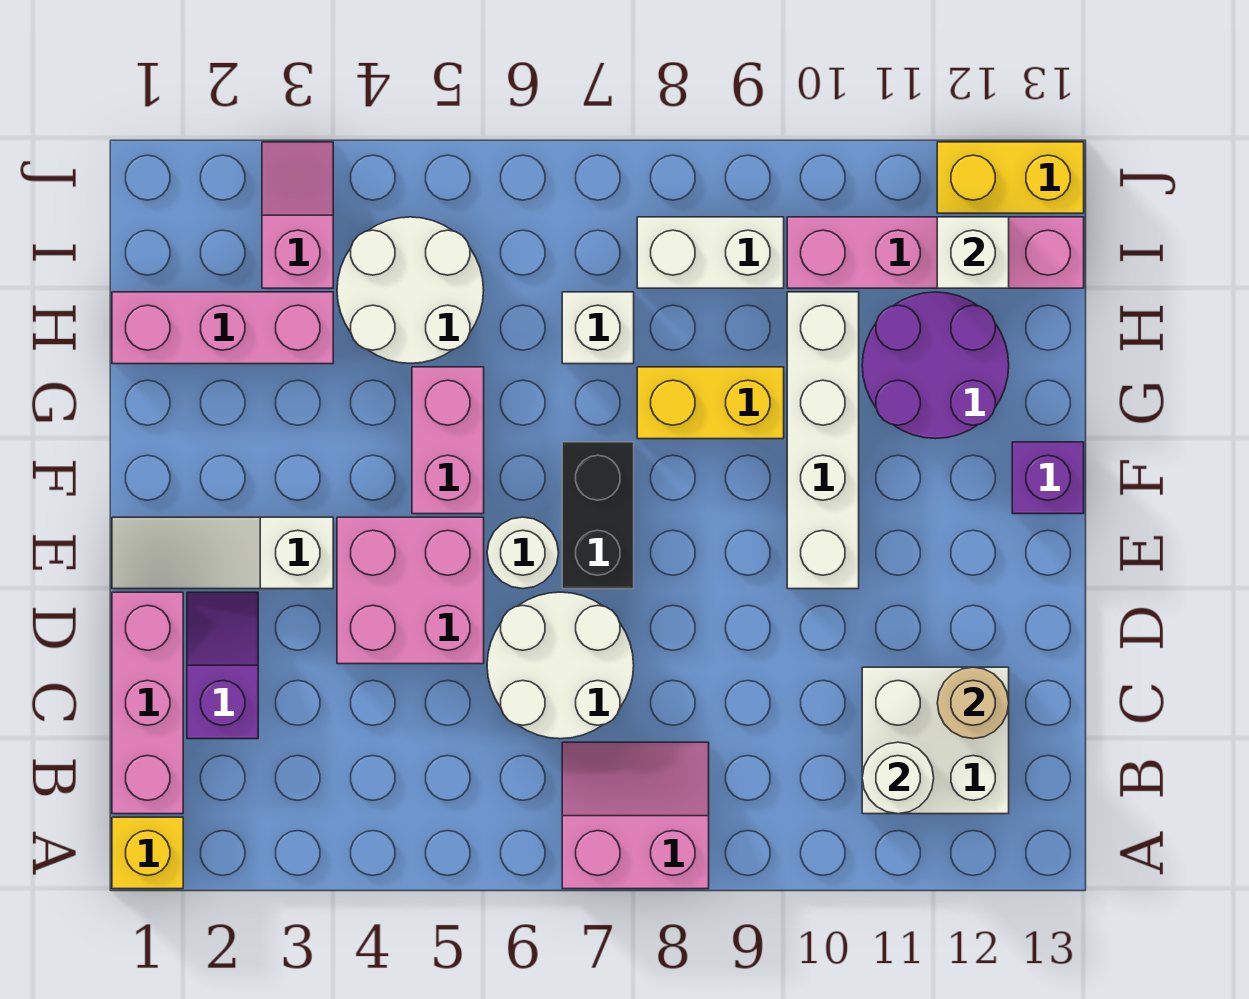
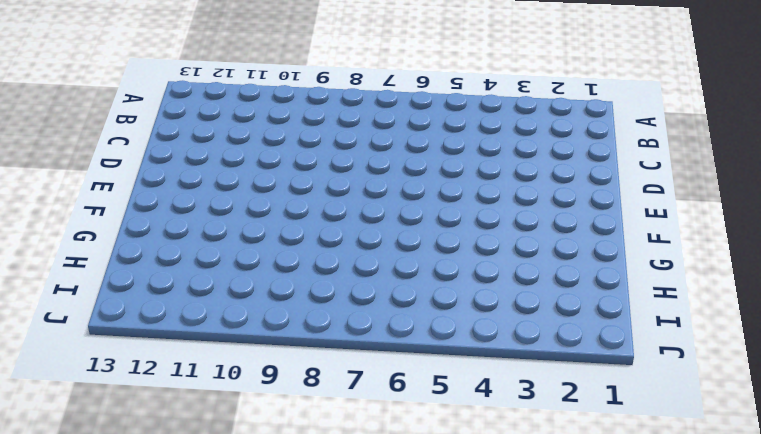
none -> yellow 1x1 brick [112,817,183,889]
none -> pink 2x2 slope [562,742,709,889]
none -> pink 1x3 brick [112,592,183,814]

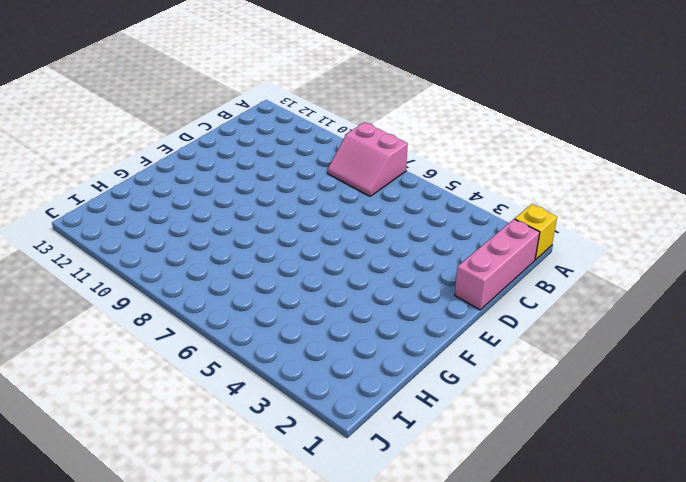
none -> white 2x2 brick [862,667,1009,814]
none -> purple 1x2 slope [187,592,258,739]
none -> white 2x2 round brick [487,592,634,739]

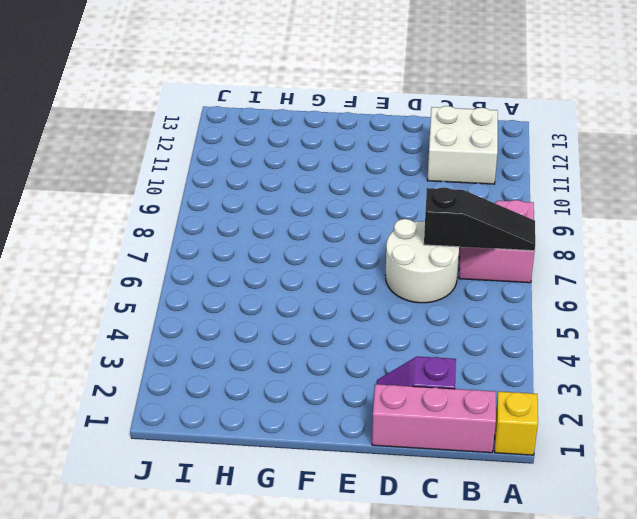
black 1x3 slope [424,187,535,251] -> none
none -> pink 2x2 brick [337,517,484,664]
none -> white 1x3 slope [112,517,333,589]
none -> white 1x1 round brick [487,517,559,589]

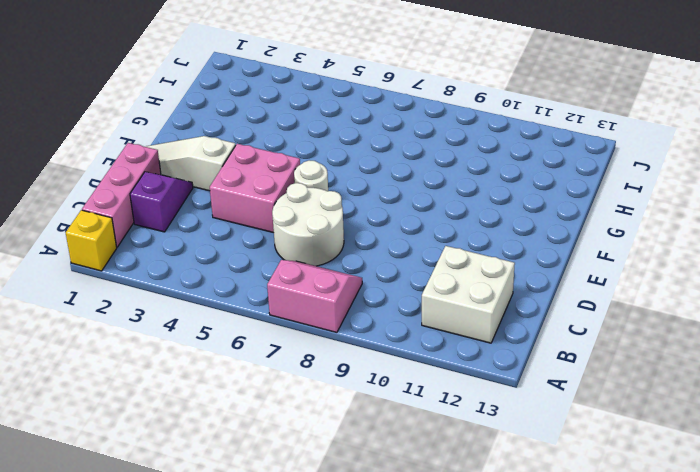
none -> black 1x2 brick [562,442,634,589]
none -> white 1x4 brick [787,292,859,589]
none -> pink 1x2 brick [412,367,484,514]

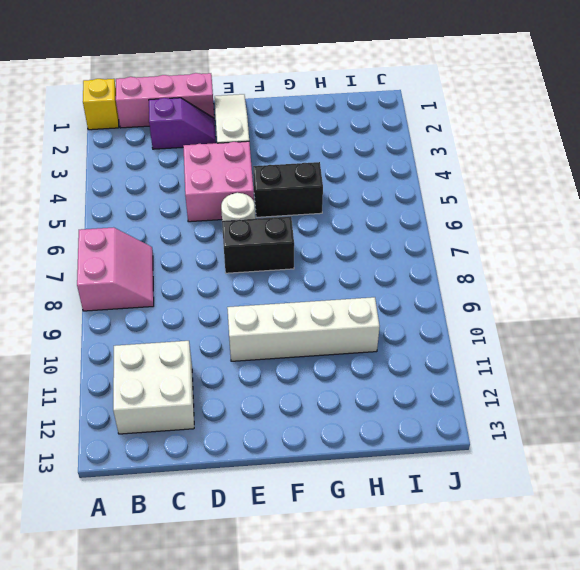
black 1x2 brick [253,162,323,217] -> pink 1x2 brick [412,367,484,514]
none -> white 2x2 round brick [487,592,634,739]
none -> purple 1x1 brick [1012,442,1084,514]
none -> yellow 1x2 brick [637,367,784,439]

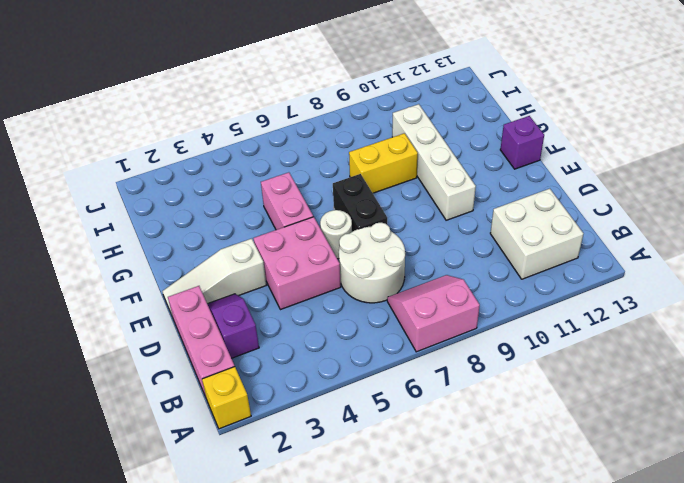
none -> purple 2x2 round brick [862,292,1009,439]
none -> pink 1x3 brick [112,292,333,364]
none -> white 2x2 round brick [337,217,484,363]

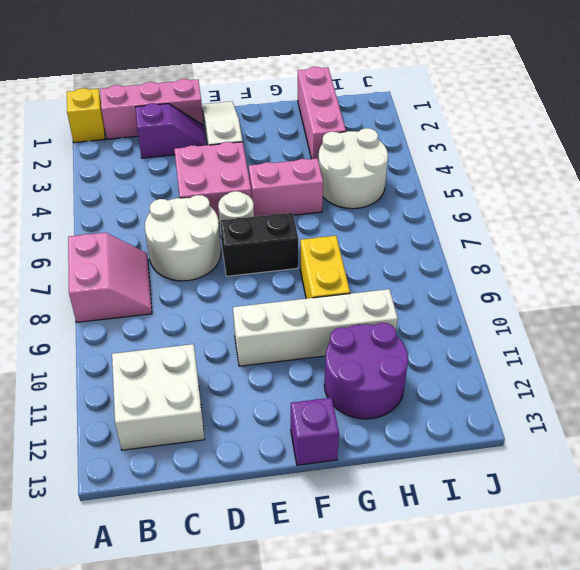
none -> white 1x1 brick [562,292,634,364]
none -> pink 1x2 slope [262,142,333,288]
none -> white 1x2 brick [637,217,784,288]

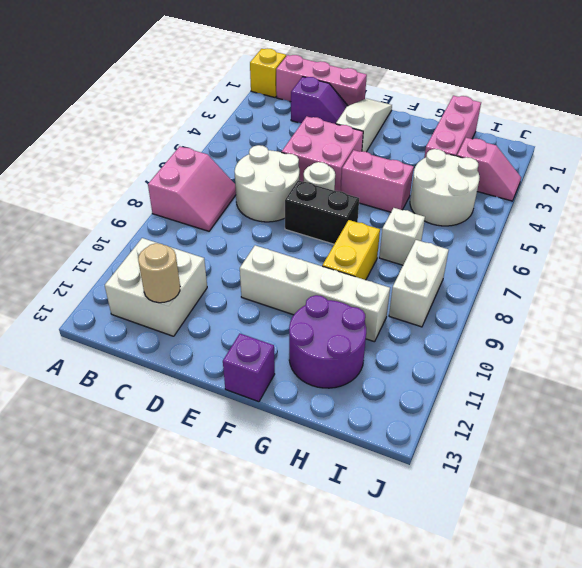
none -> pink 1x4 brick [787,217,1084,288]
none -> yellow 1x2 brick [937,142,1084,213]
none -> white 1x1 round brick [862,742,934,814]

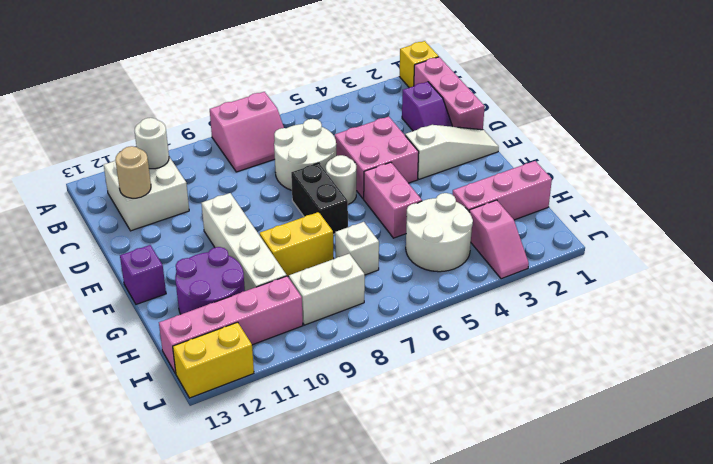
none -> white 1x1 brick [937,217,1009,288]

